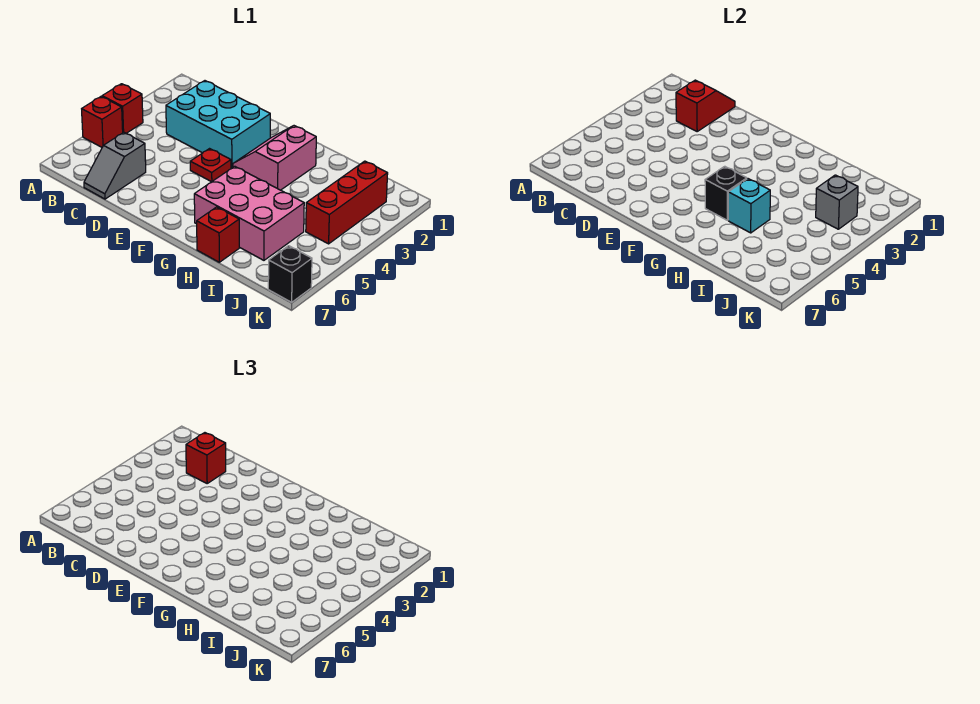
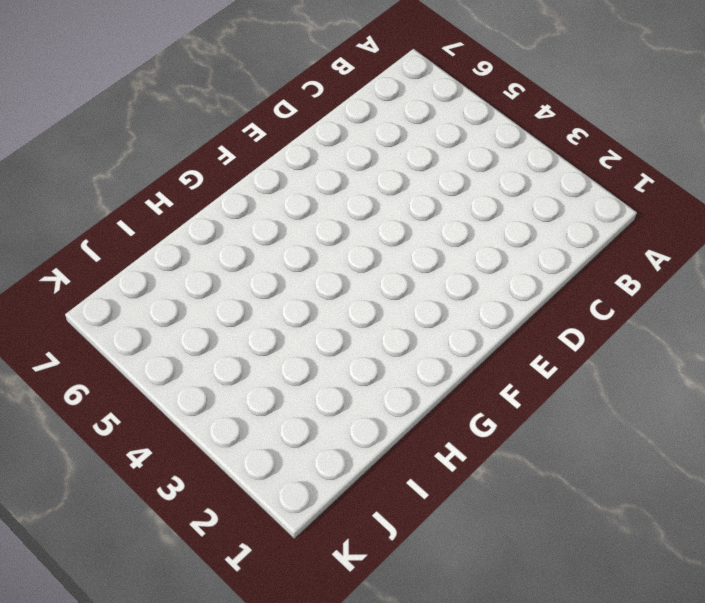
none -> red 1x1 brick [102,84,143,133]
none -> red 1x1 brick [82,96,123,147]
none -> cyan 2x3 brick [166,81,270,168]

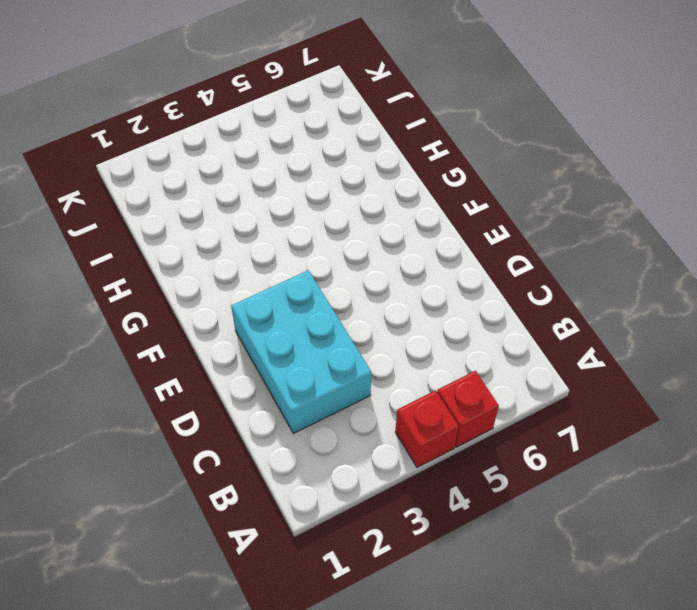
none -> grey 1x2 slope [84,133,146,199]
none -> red 1x1 plate [190,149,231,182]
none -> pink 2x2 slope [233,126,316,190]

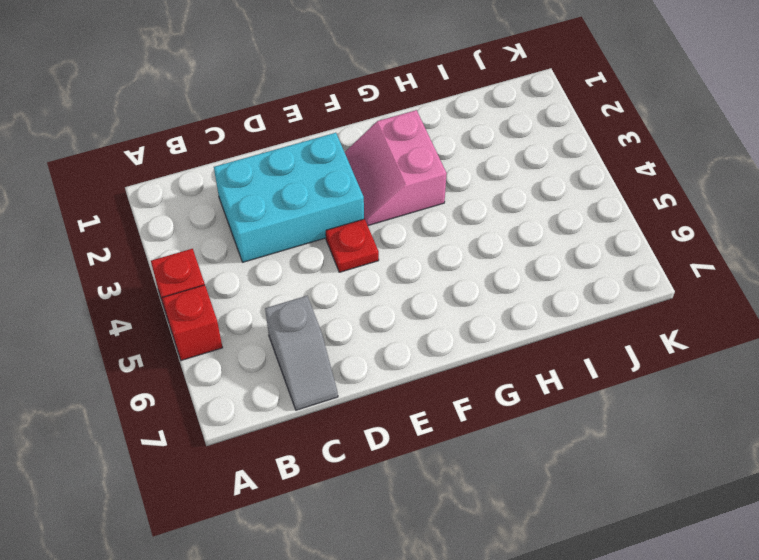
none -> pink 2x3 brick [194,166,304,260]
none -> red 1x1 brick [197,207,239,262]
none -> red 1x3 brick [306,161,388,244]

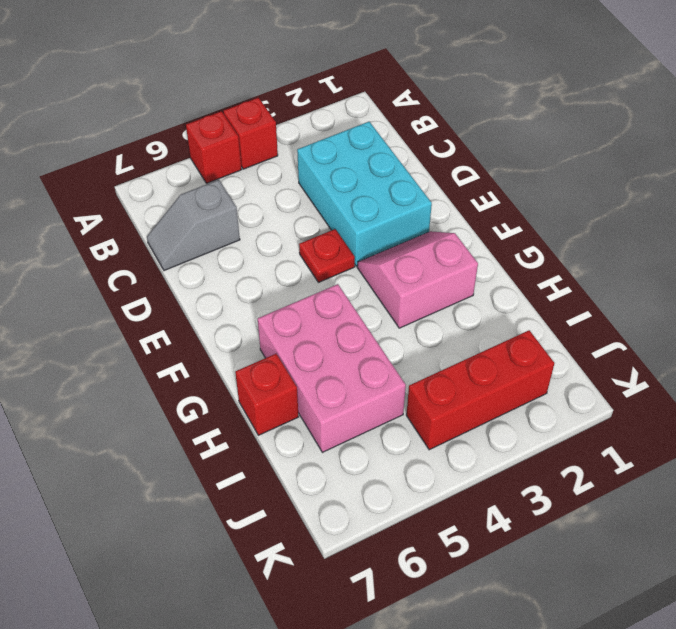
none -> black 1x1 brick [268,246,312,302]
none -> red 1x2 slope [676,80,735,131]
none -> black 1x1 brick [705,166,747,220]

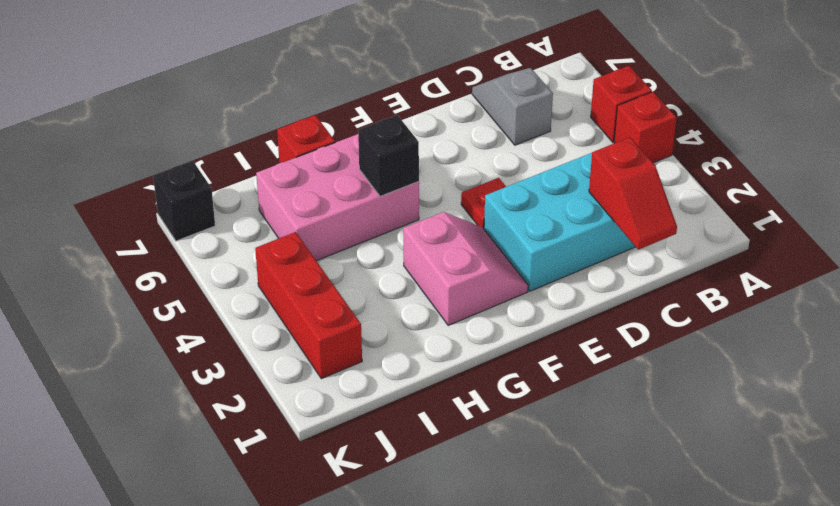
none -> cyan 1x1 brick [728,179,770,233]
none -> grey 1x1 brick [816,175,858,229]
none -> red 1x1 brick [186,433,226,483]

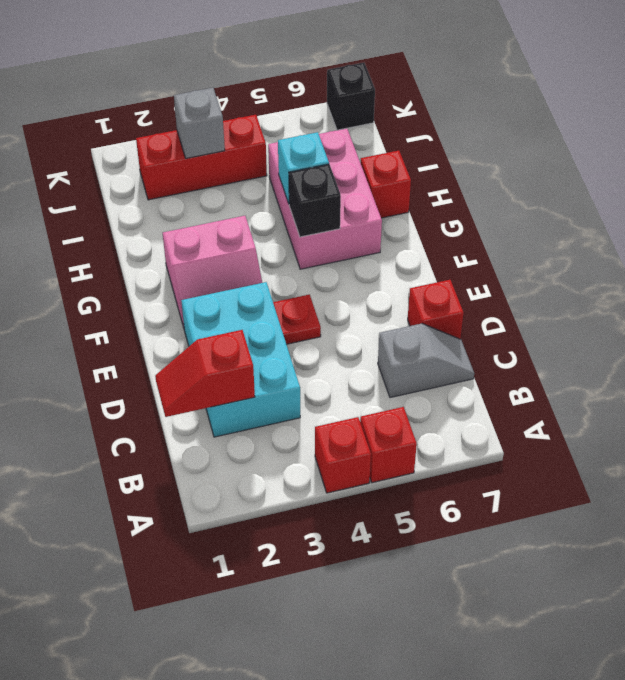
red 1x1 brick [408,280,463,339] -> red 1x1 brick moved to [186,433,226,483]

